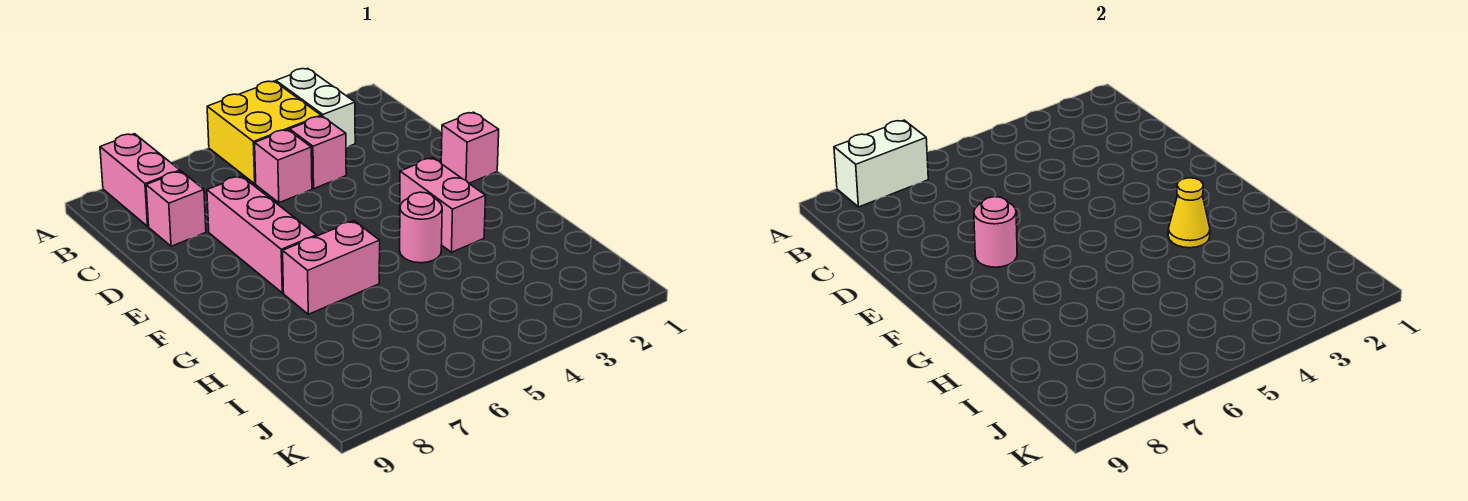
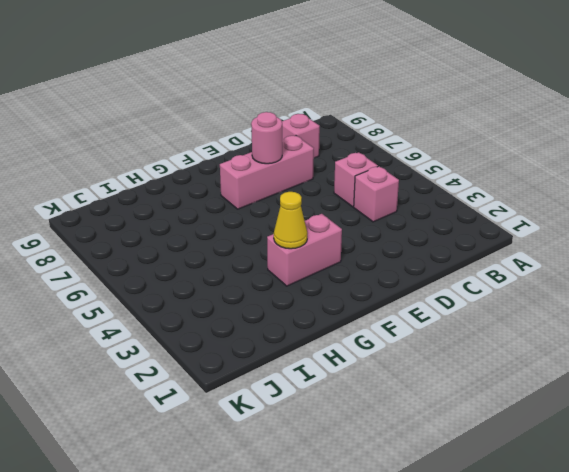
none -> white 1x2 brick [276,68,355,147]
none -> yellow 2x2 brick [207,81,321,184]
none -> pink 1x2 brick [100,134,180,226]

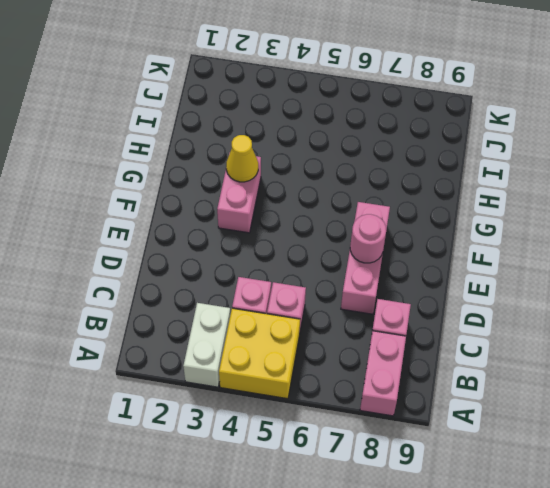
none -> pink 1x1 brick [441,112,499,183]
none -> pink 1x1 round brick [400,192,442,263]
none -> pink 1x2 brick [283,221,380,314]

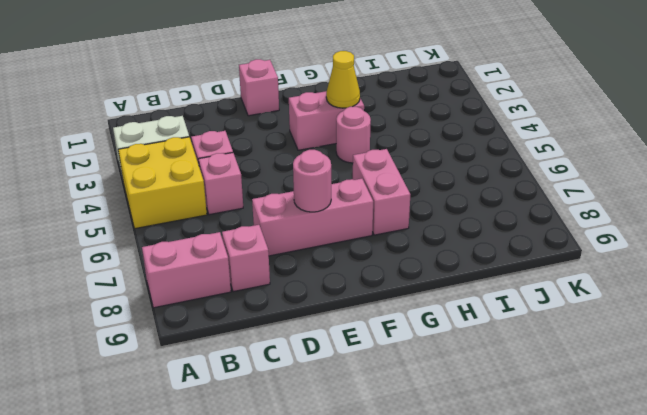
none -> white 1x2 brick [834,120,928,207]

